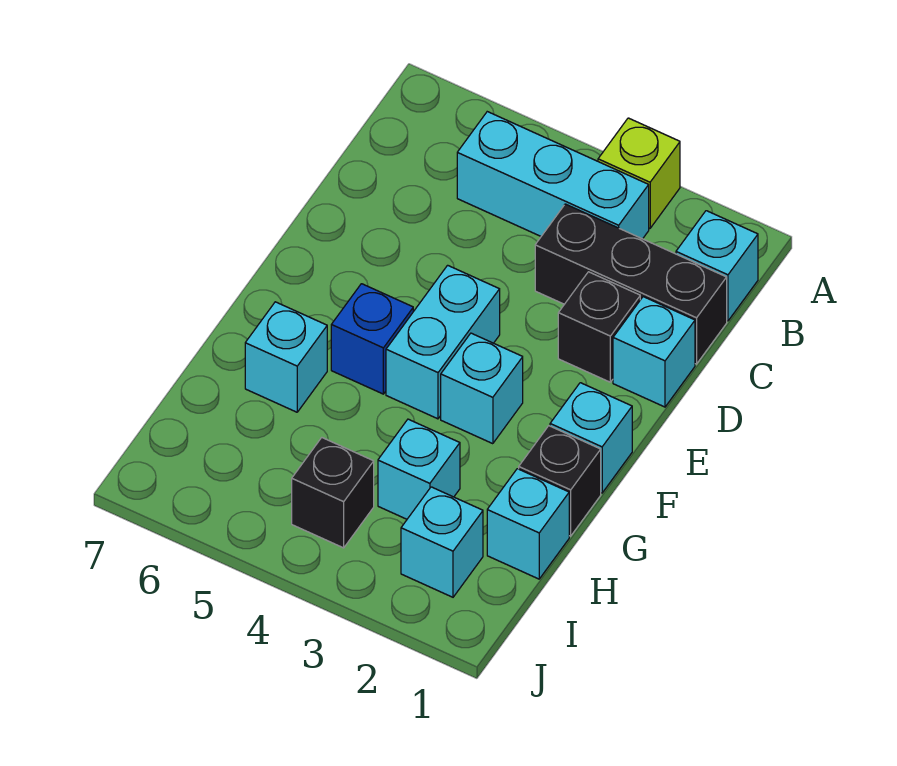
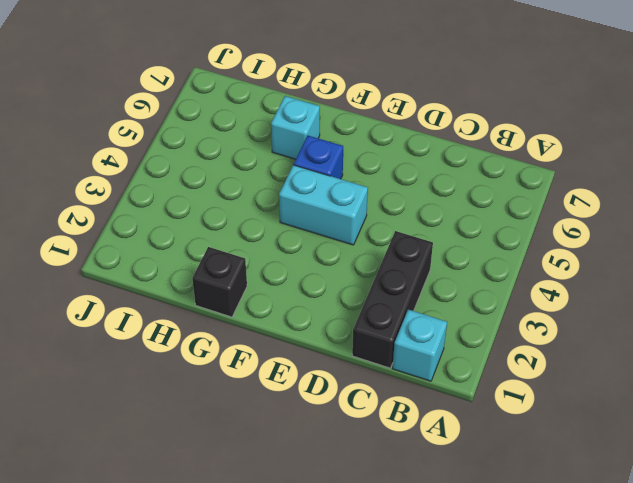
none -> lime 1x1 brick [598,118,680,228]
none -> cyan 1x3 brick [457,112,649,239]
none -> cyan 1x1 brick [613,297,695,407]

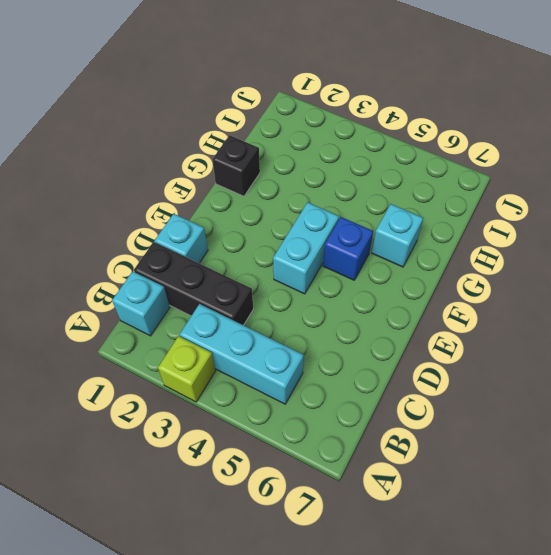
none -> black 1x1 brick [558,272,640,382]
none -> cyan 1x1 brick [550,383,632,493]
none -> cyan 1x1 brick [441,333,523,444]

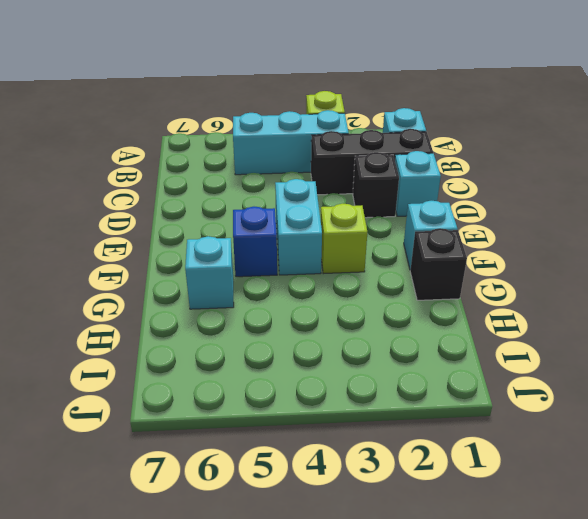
lime 1x1 brick [321,204,367,274] -> cyan 1x1 brick [441,333,523,444]
none -> cyan 1x1 brick [487,469,569,579]
none -> cyan 1x1 brick [378,419,460,519]
none -> cyan 1x1 brick [401,487,483,597]

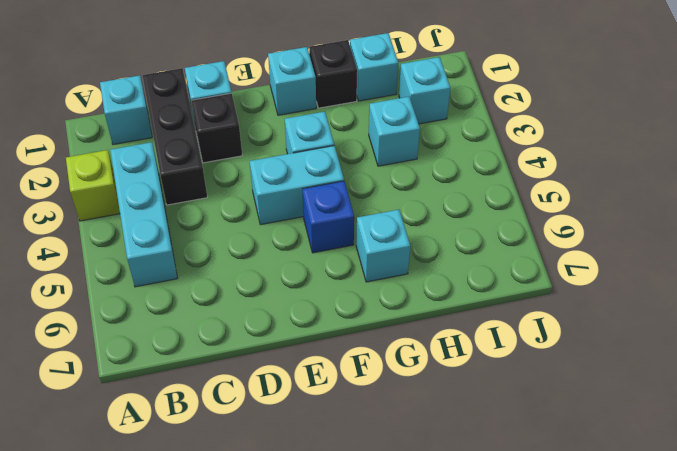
none -> black 1x1 brick [292,438,374,548]

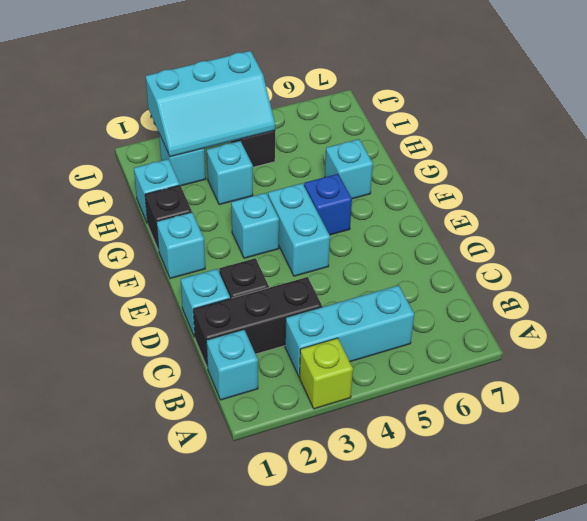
cyan 2x3 slope [146,51,275,157] -> none

